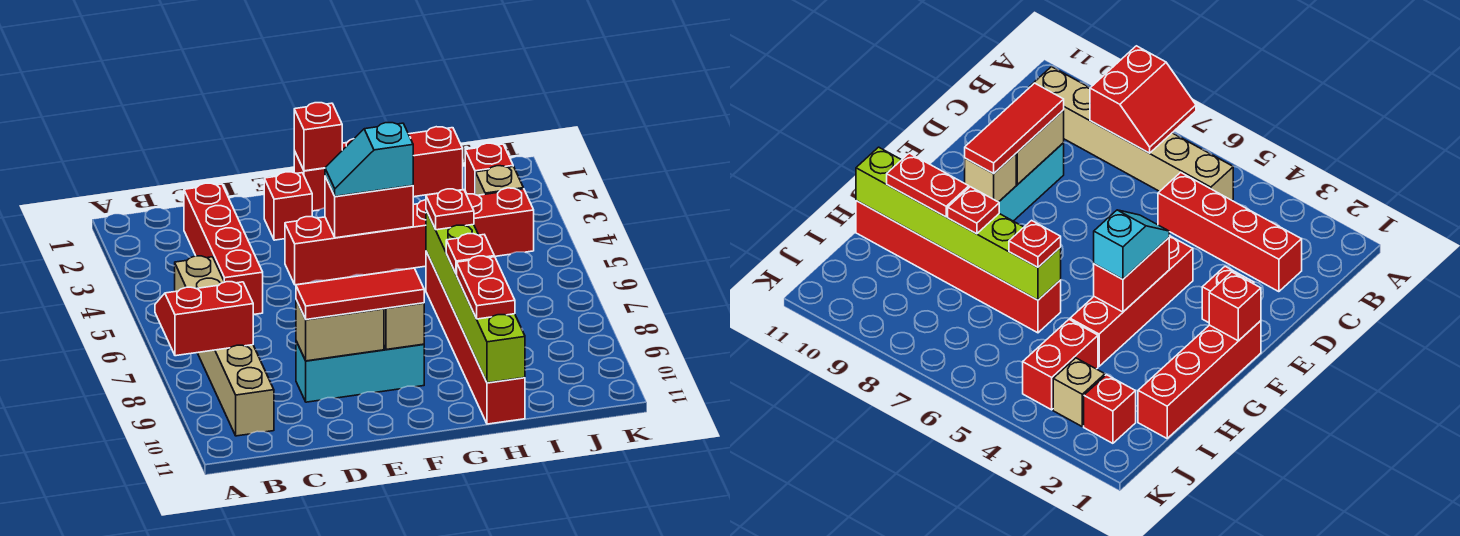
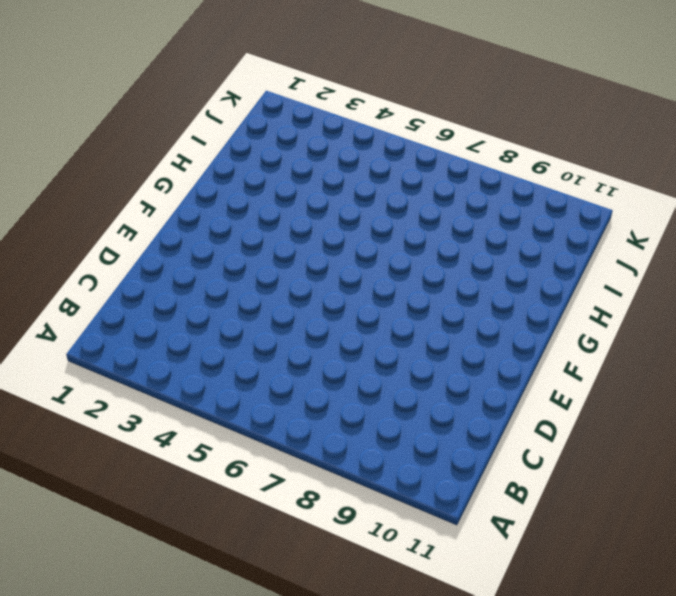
none -> tan 1x6 brick [175,256,274,436]
none -> red 1x4 brick [184,183,263,315]
none -> cyan 1x3 brick [296,341,424,402]

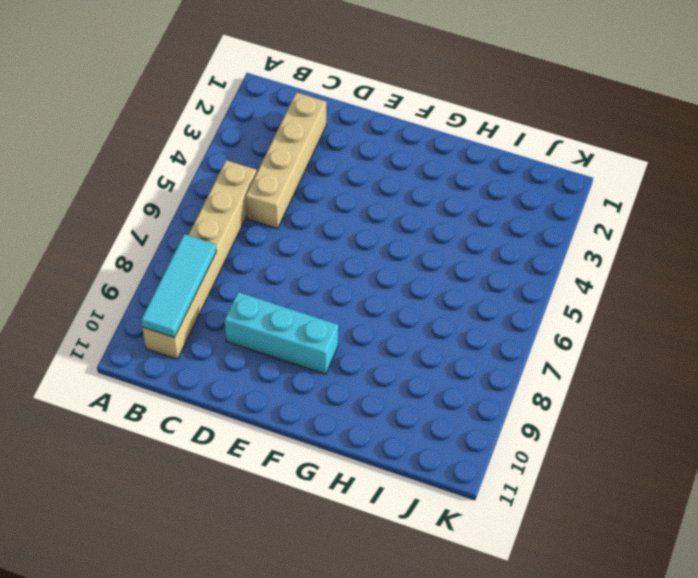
cyan 1x3 tile [141,234,216,338] -> red 2x2 slope [155,282,253,356]
tan 1x4 brick [246,92,326,229] -> red 1x4 brick [184,183,263,315]
none -> red 1x1 brick [264,172,312,240]
none -> red 1x4 brick [285,200,426,285]
none -> red 1x4 brick [294,127,463,211]

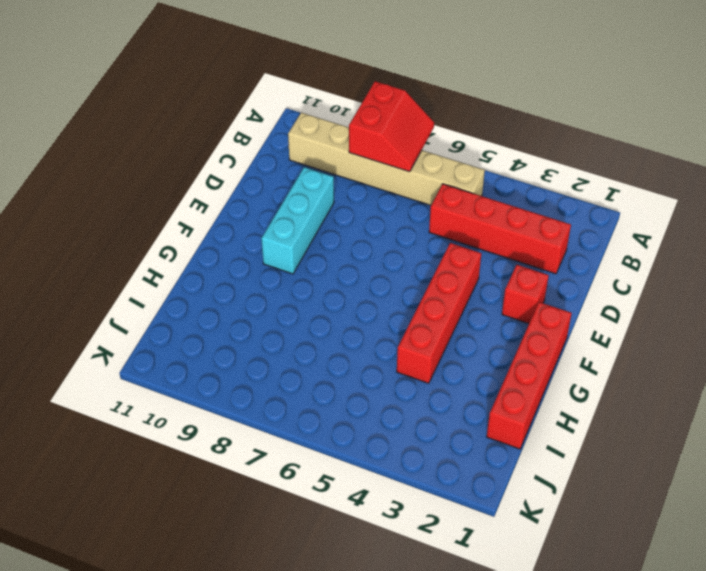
none -> red 1x6 brick [426,252,525,424]
none -> red 1x2 brick [466,188,534,257]
none -> red 1x1 brick [465,143,513,194]

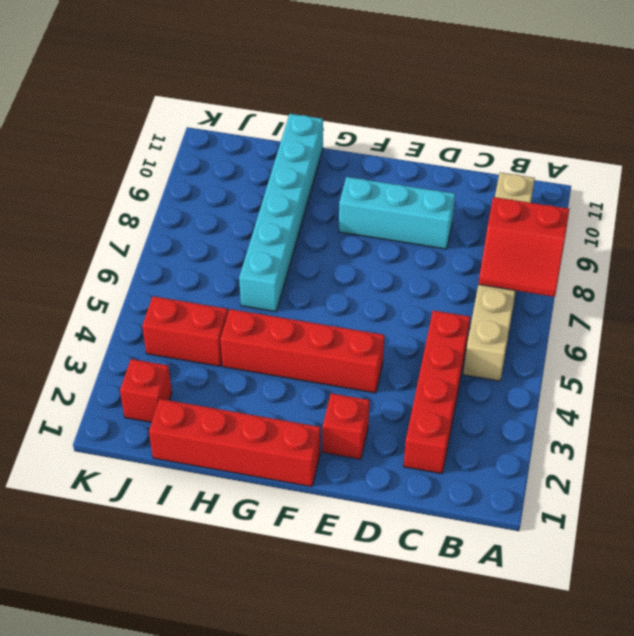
cyan 1x6 brick [239,114,323,312] -> red 1x6 brick [426,252,525,424]
none -> tan 1x1 brick [475,166,523,195]
none -> tan 1x2 brick [296,300,384,361]
none -> red 1x1 brick [294,103,342,171]

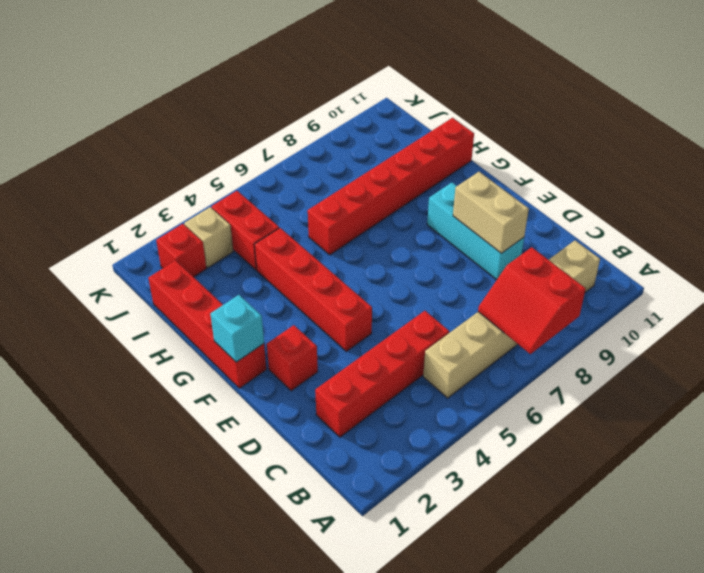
cyan 1x1 brick [210,295,264,362] -> red 1x1 brick [294,103,342,171]
none -> red 1x2 brick [325,177,413,238]
none -> tan 1x1 brick [384,303,424,350]
none -> lime 1x6 brick [426,210,525,383]

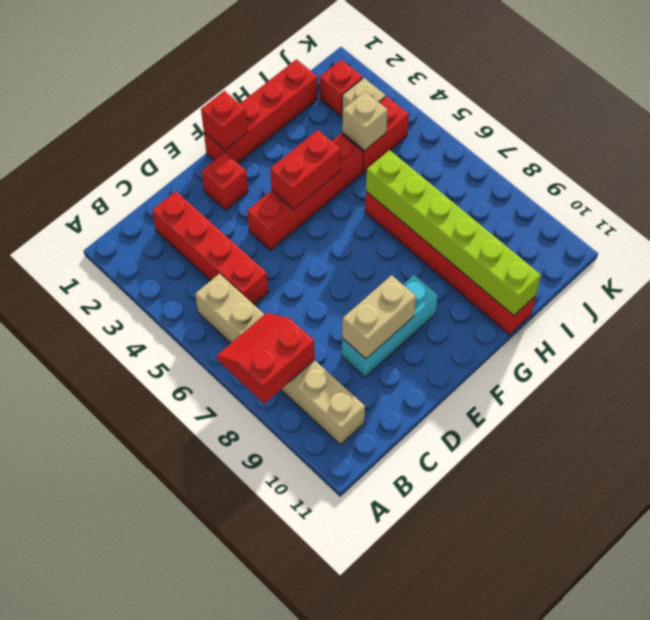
tan 1x1 brick [342,92,388,151] -> tan 1x1 brick moved to [384,303,424,350]
none -> red 1x3 tile [296,268,424,320]
none -> cyan 1x2 slope [325,123,413,196]
none -> red 1x1 plate [426,189,474,230]

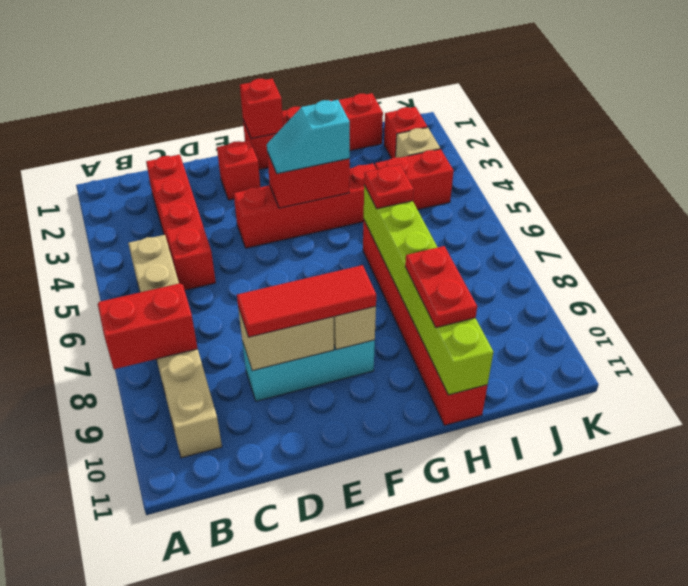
none -> red 1x1 plate [446,234,494,274]

